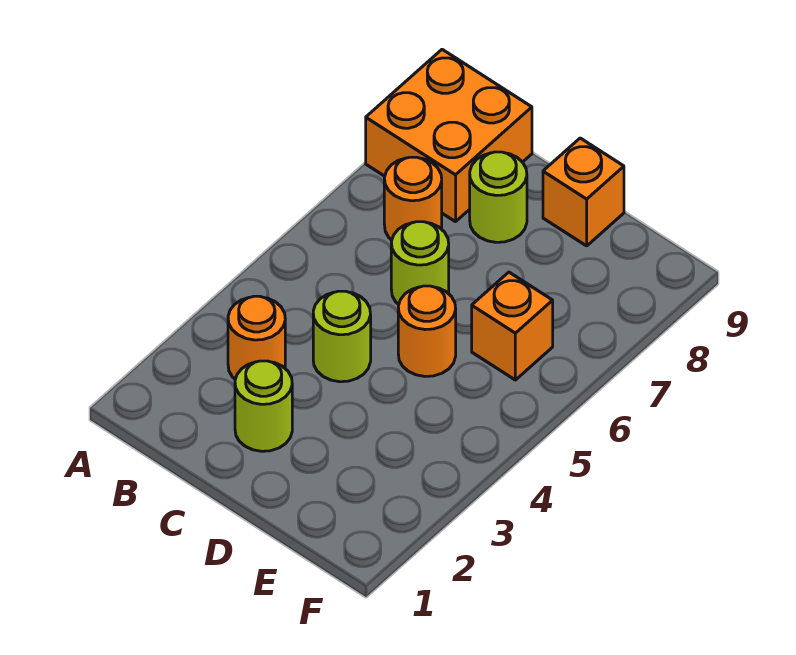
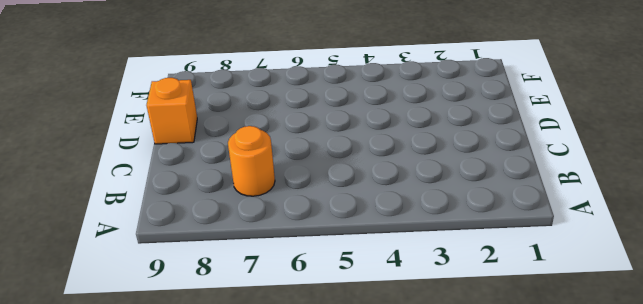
none -> orange 2x2 brick [366,50,532,222]
none -> orange 1x1 round brick [228,296,285,379]

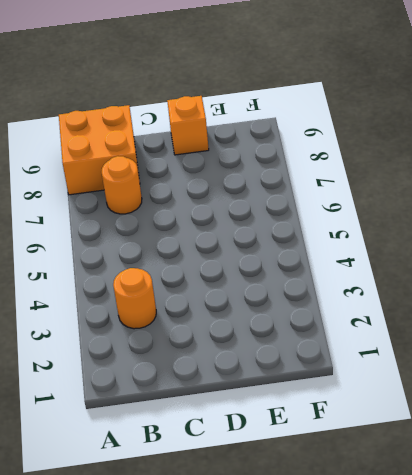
none -> lime 1x1 round brick [235,361,292,451]
none -> lime 1x1 round brick [313,291,371,382]

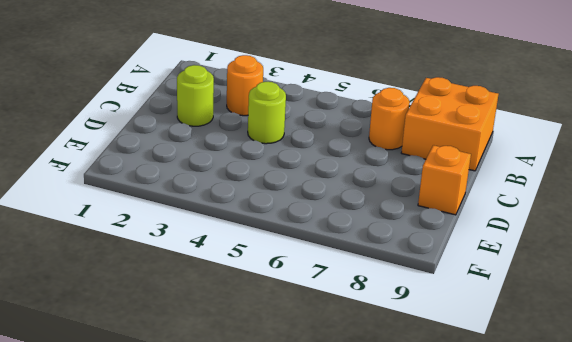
none -> lime 1x1 round brick [391,222,449,304]
none -> lime 1x1 round brick [470,152,527,242]

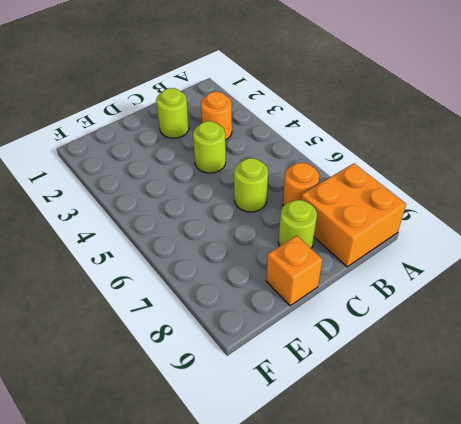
none -> orange 1x1 round brick [398,286,456,376]
none -> orange 1x1 brick [472,272,553,380]

